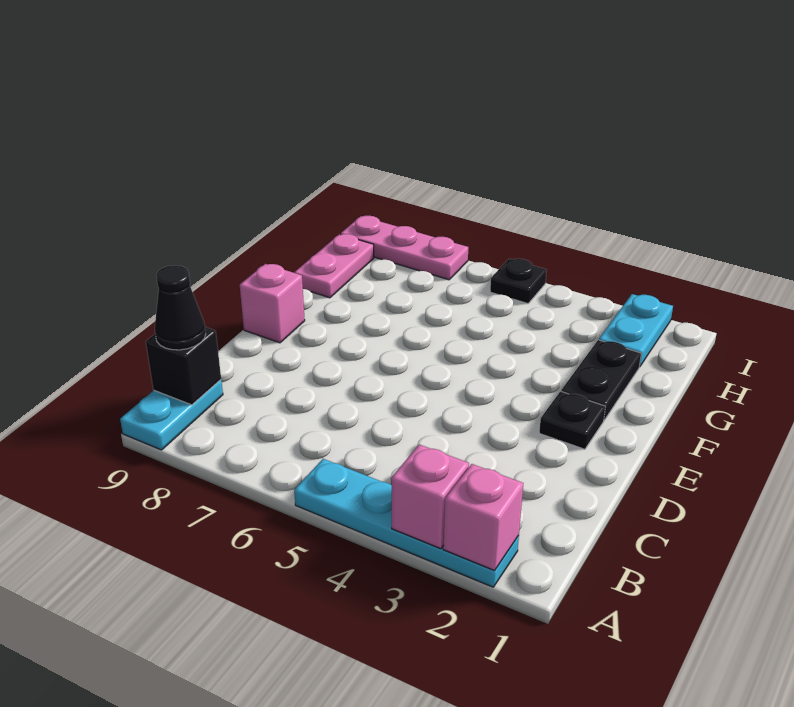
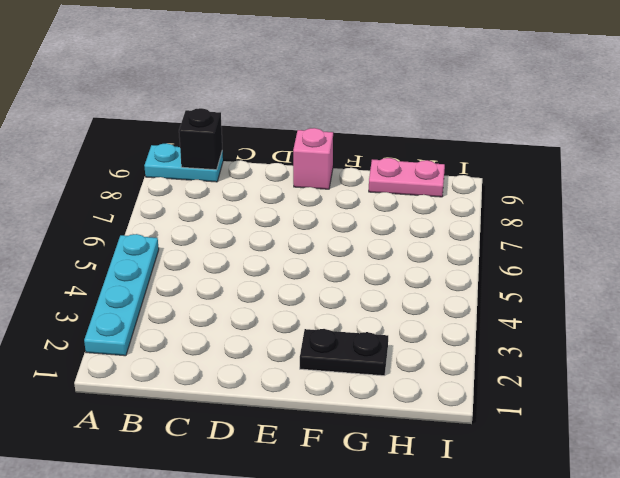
none -> black 1x1 plate [539,391,606,449]
none -> cyan 1x2 plate [599,294,673,367]
none -> black 1x1 plate [490,259,547,304]

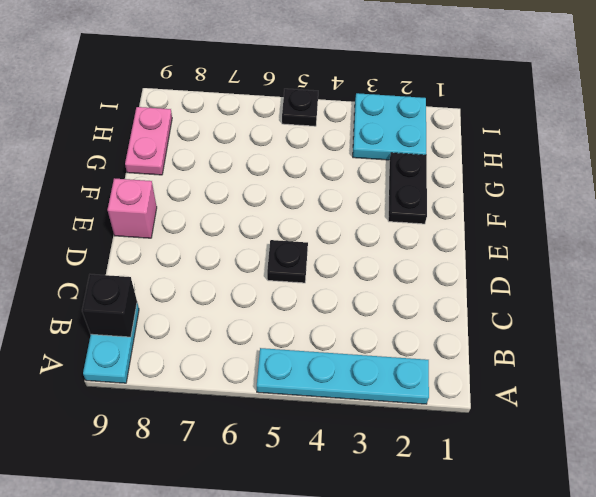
black 1x1 plate [267,240,308,283] -> black 1x1 plate moved to [539,391,606,449]
cyan 2x2 plate [353,93,426,160] -> cyan 1x2 plate [599,294,673,367]
none -> pink 1x3 plate [340,216,468,280]
none -> pink 1x1 brick [443,464,523,571]
none -> pink 1x1 brick [391,445,469,549]

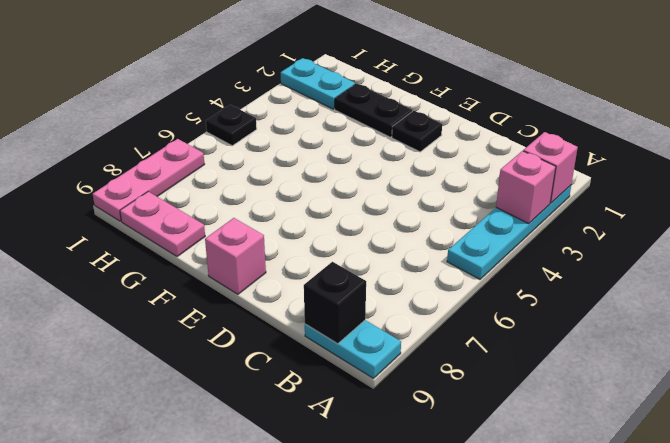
none -> black 1x1 cone [155,266,206,350]

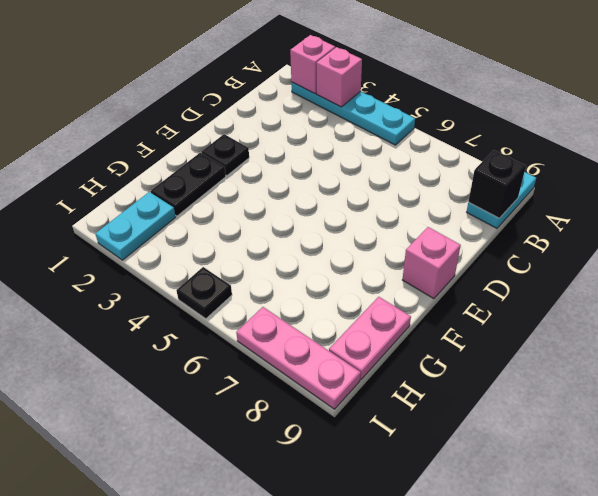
none -> black 1x1 cone [155,266,206,350]

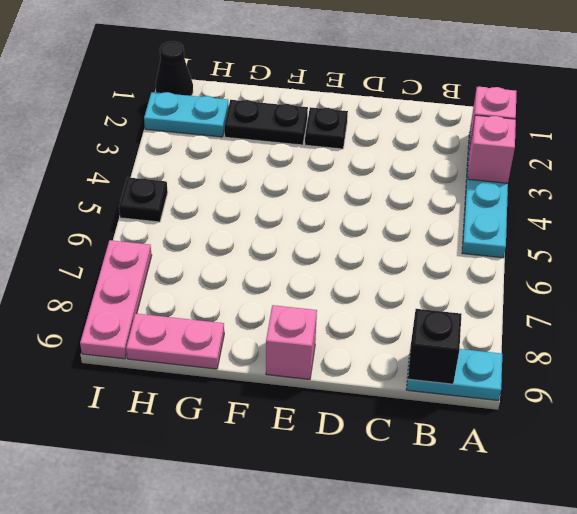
black 1x1 cone [156,41,193,96] -> black 1x1 cone moved to [155,266,206,350]

